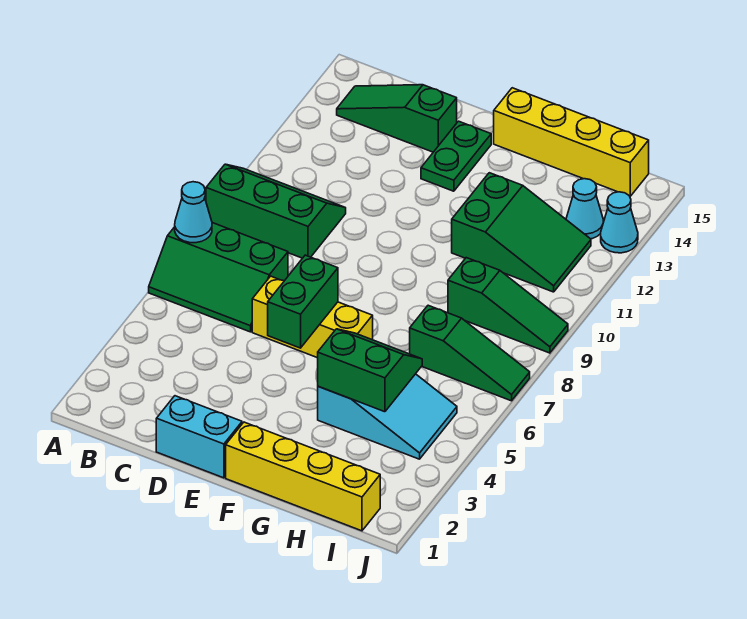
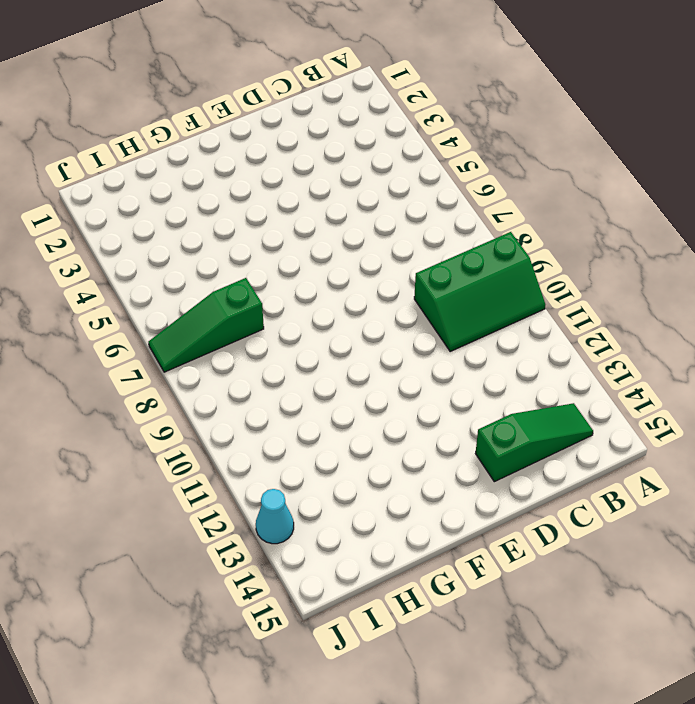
none -> green 2x3 slope [149,223,288,332]
none -> cyan 1x2 brick [156,396,242,478]
none -> yellow 1x3 brick [252,276,373,358]

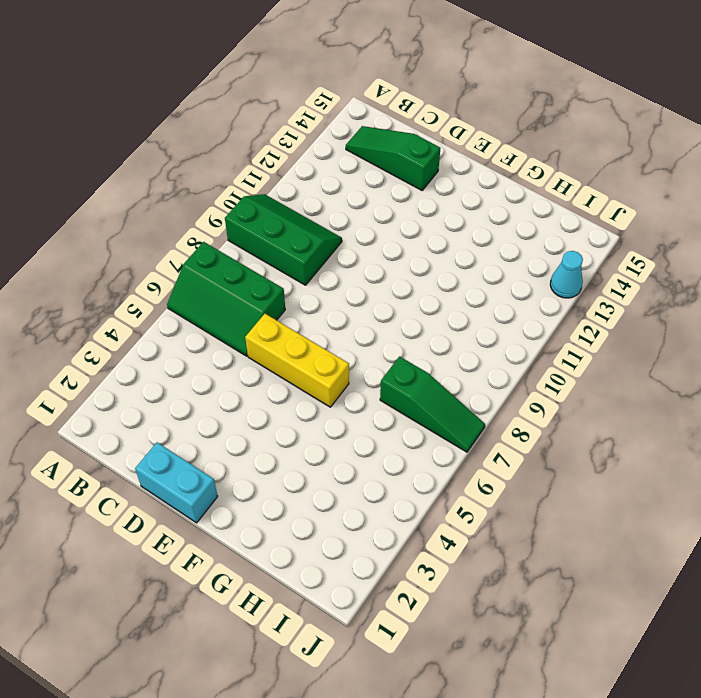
none -> green 1x2 plate [421,121,491,191]
none -> yellow 1x4 brick [226,422,380,531]
none -> yellow 1x4 brick [494,88,649,196]

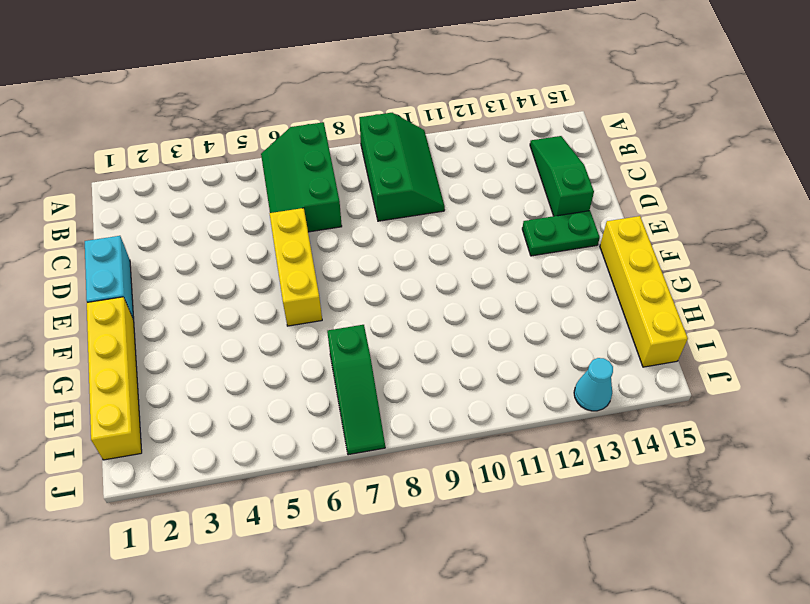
none -> cyan 2x3 slope [318,374,457,459]
none -> green 2x3 slope [452,173,591,292]
none -> green 1x3 slope [448,258,568,353]

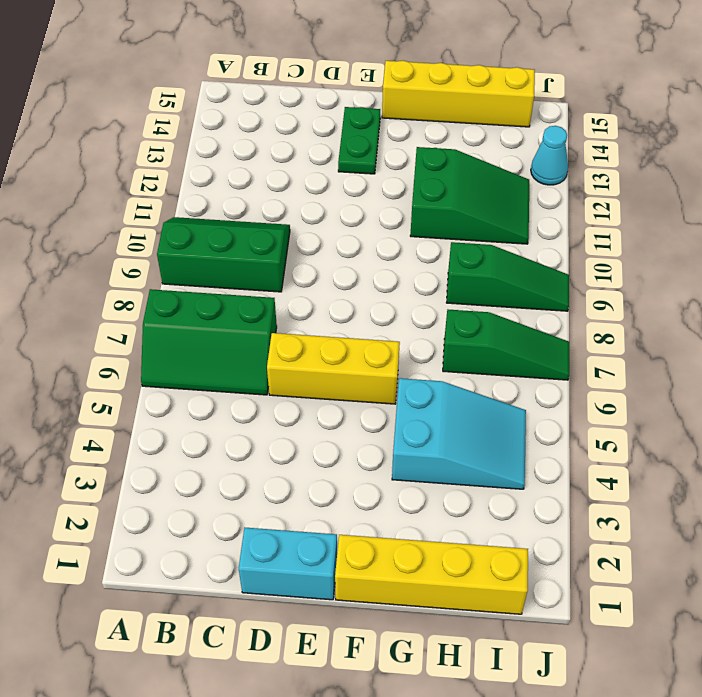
none -> green 1x3 slope [337,85,457,152]
none -> cyan 1x1 cone [566,179,603,239]
none -> cyan 1x1 cone [175,182,212,243]

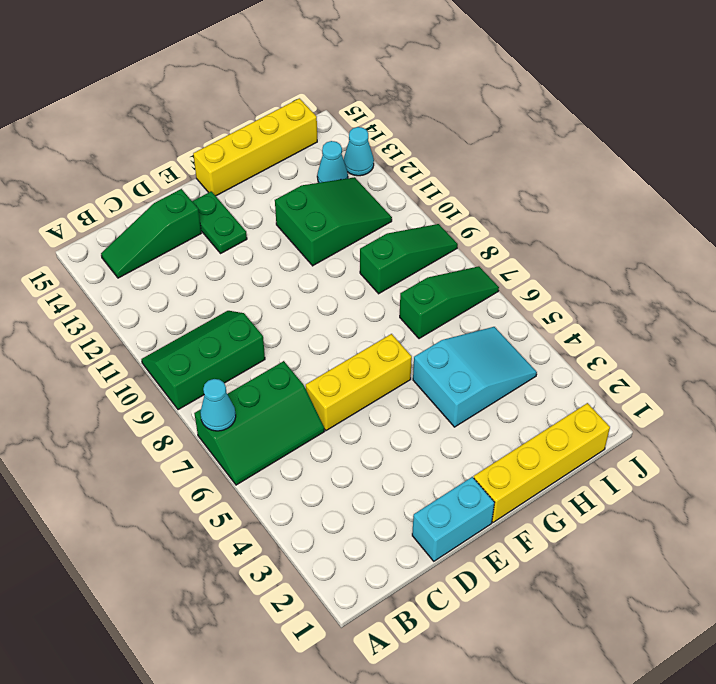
none -> green 1x2 brick [268,255,338,348]
none -> green 2x2 slope [318,329,422,412]

